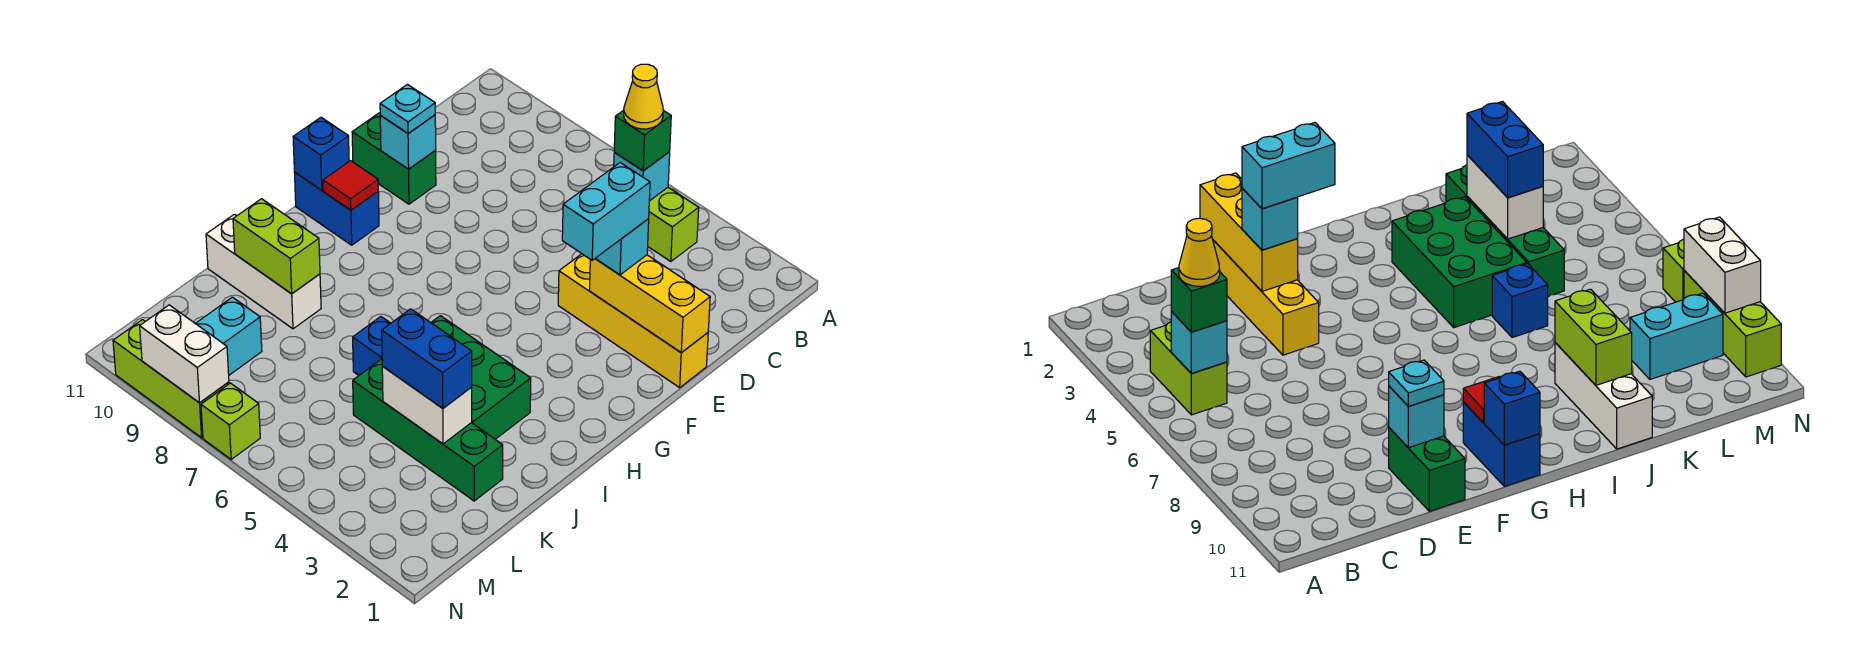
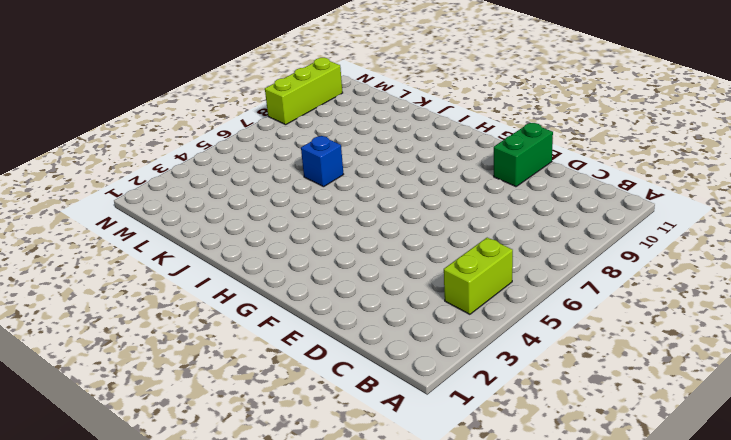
none -> yellow 1x4 brick [558,254,708,388]
none -> blue 1x2 brick [294,172,379,245]
none -> green 2x3 brick [431,316,531,439]

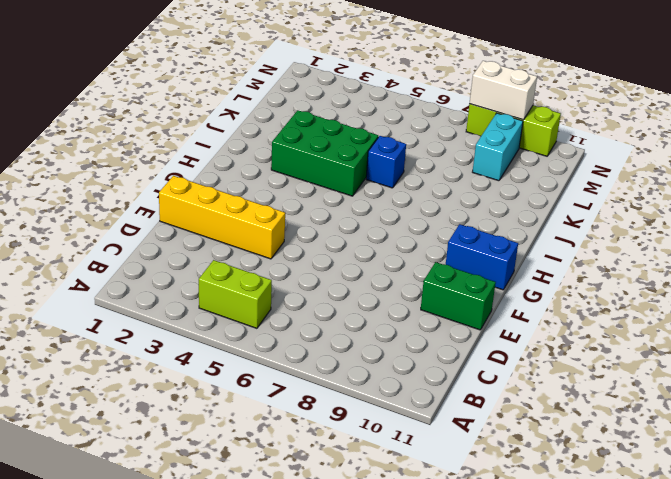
none -> white 1x3 brick [206,214,321,329]
none -> green 1x4 brick [353,359,503,501]
none -> lime 1x1 brick [201,383,260,459]

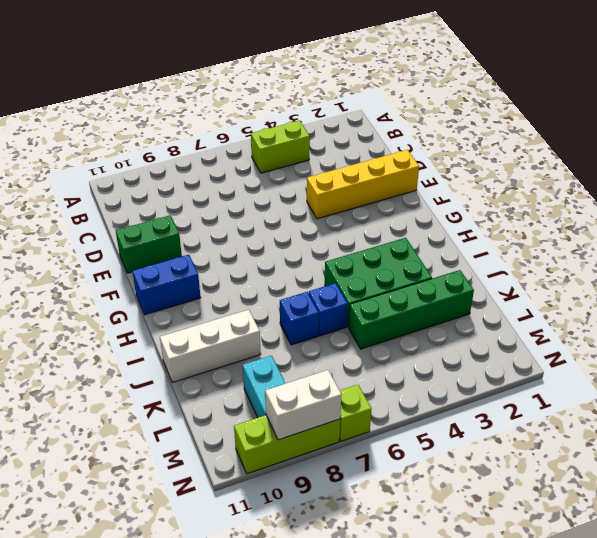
blue 1x1 brick [280,292,319,345] -> blue 1x1 brick moved to [293,117,349,190]
none -> cyan 1x1 brick [614,152,670,201]
none -> yellow 1x3 brick [590,255,710,353]
none -> cyan 1x1 brick [380,115,436,169]

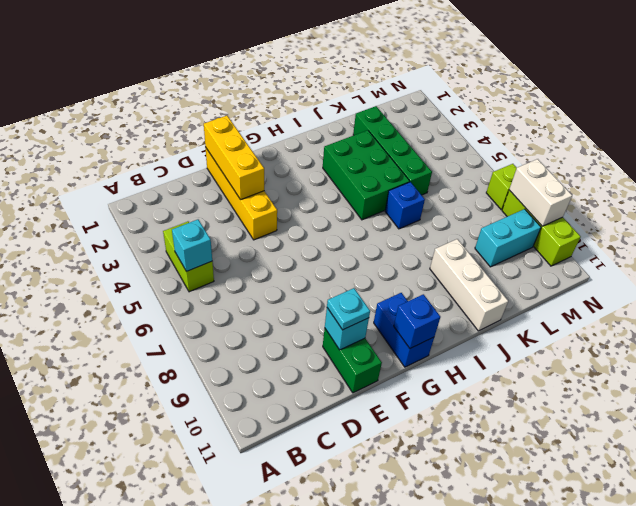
none -> red 1x1 tile [323,161,378,210]
none -> lime 1x2 brick [233,199,320,294]
none -> white 1x2 brick [382,366,472,444]

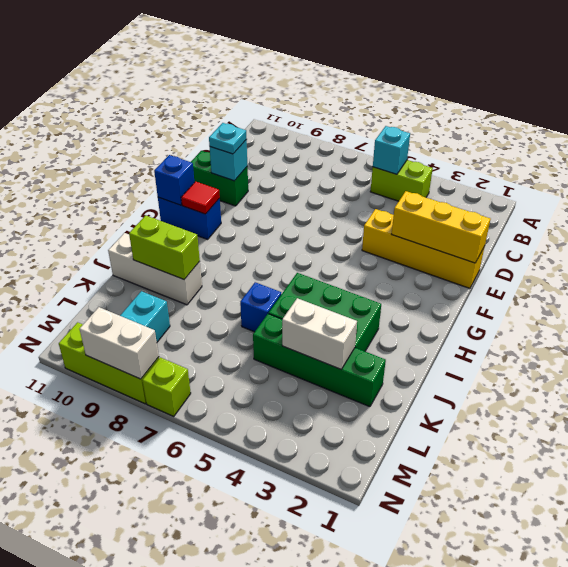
none -> green 1x1 brick [614,110,671,171]
none -> cyan 1x1 brick [595,219,649,275]
none -> blue 1x2 brick [382,309,472,408]

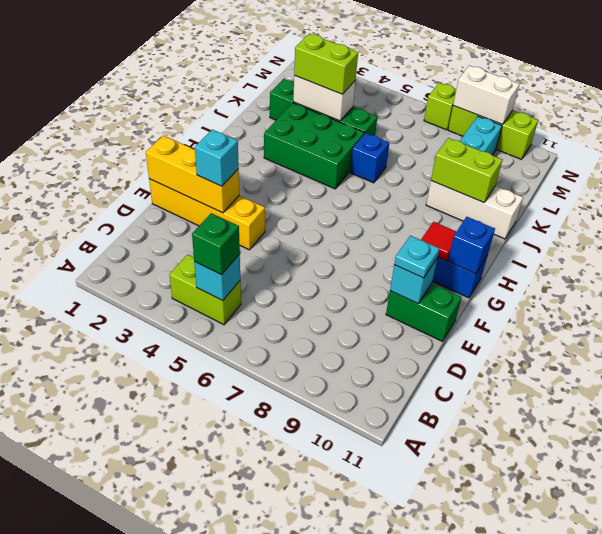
lime 1x2 brick [294,34,358,94] -> blue 1x2 brick [382,309,472,408]
none -> yellow 1x1 cone [624,64,663,129]
none -> cyan 1x2 brick [562,163,650,260]

